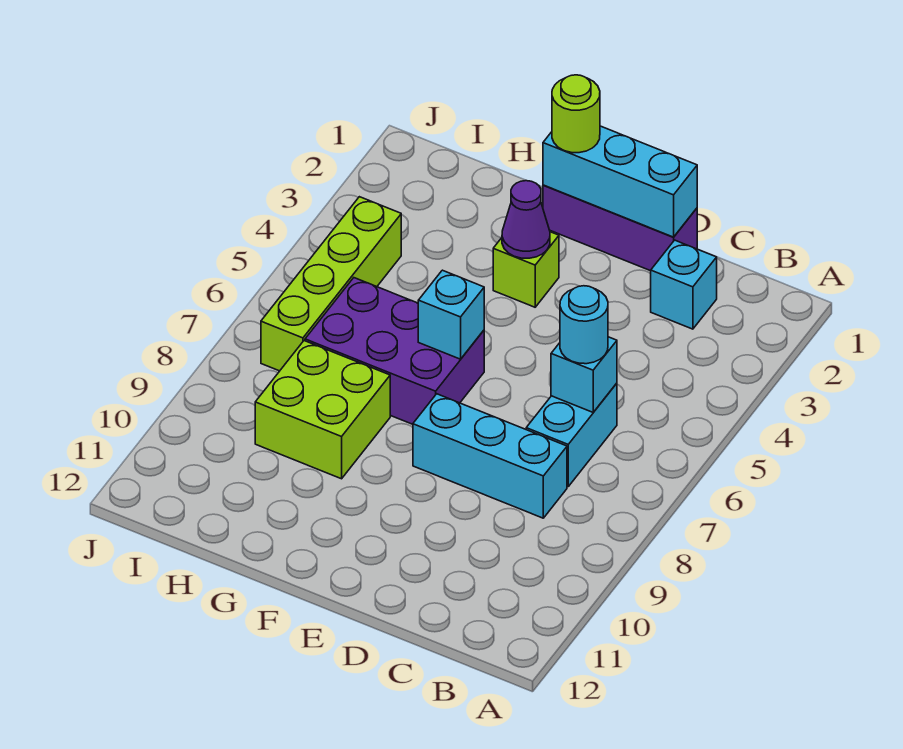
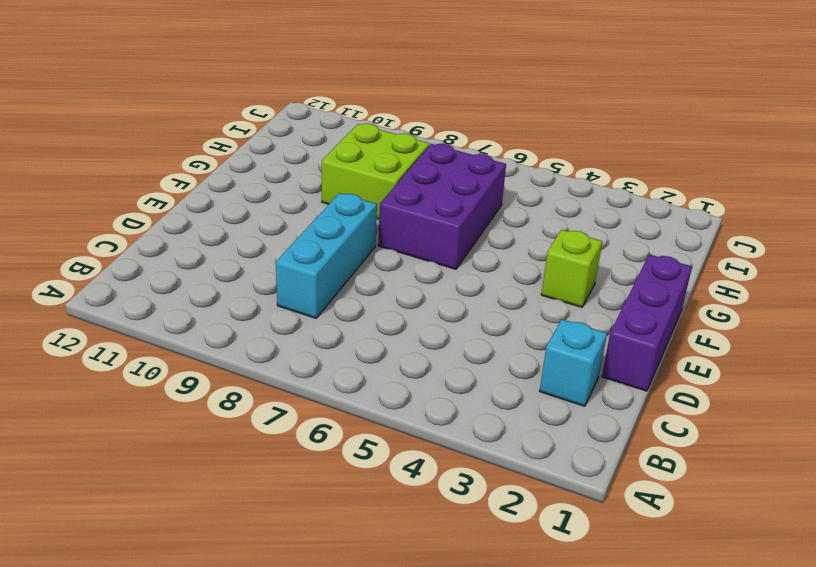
none -> cyan 1x2 brick [526,383,617,487]
none -> lime 1x4 brick [261,197,401,371]
none -> cyan 1x1 brick [551,337,617,412]

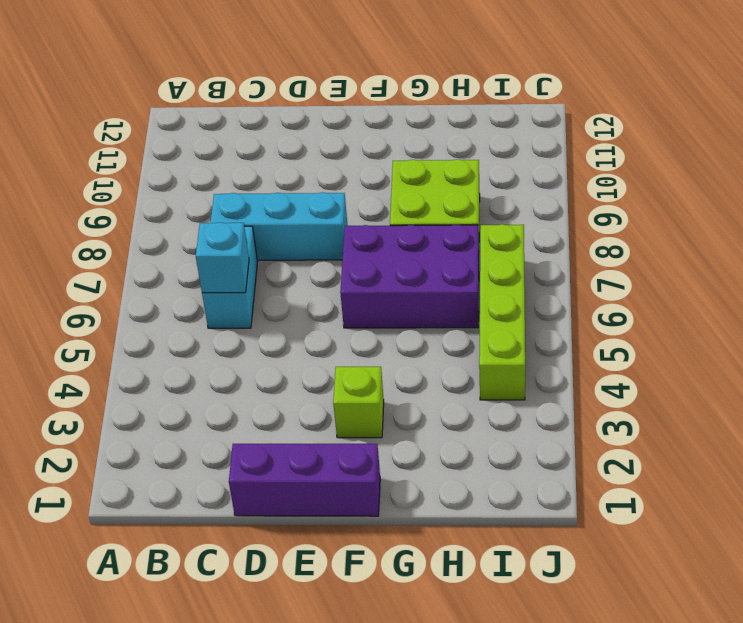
none -> cyan 1x1 brick [651,240,717,329]
none -> cyan 1x3 brick [543,126,697,237]
none -> purple 1x1 cone [502,181,550,258]

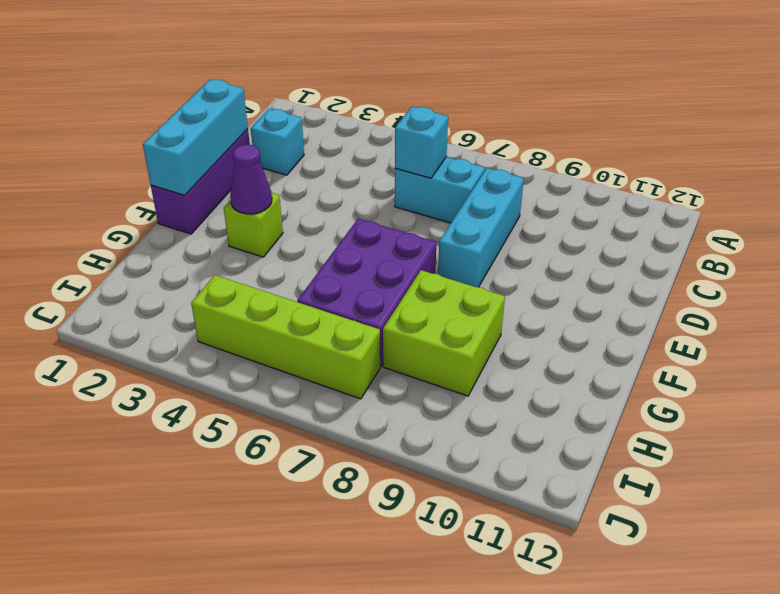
none -> cyan 1x1 brick [418,270,484,359]
none -> cyan 1x1 round brick [560,286,608,364]
none -> lime 1x1 round brick [552,75,600,153]

